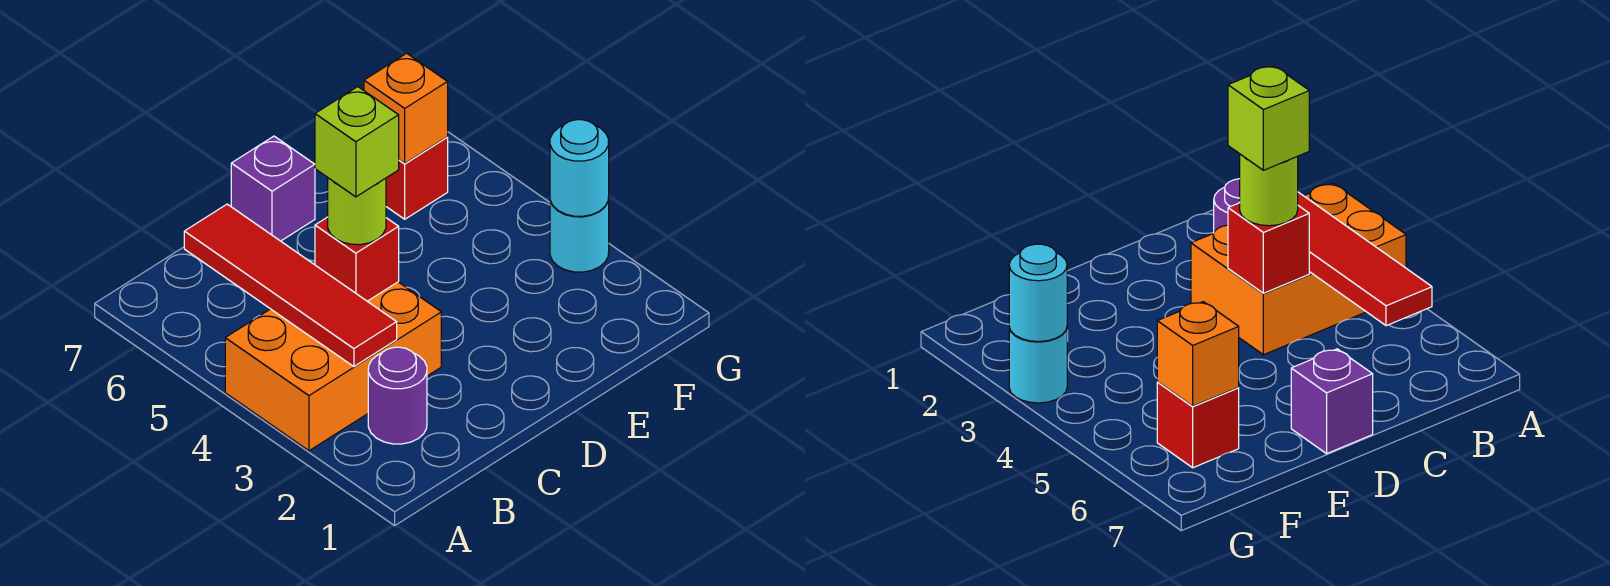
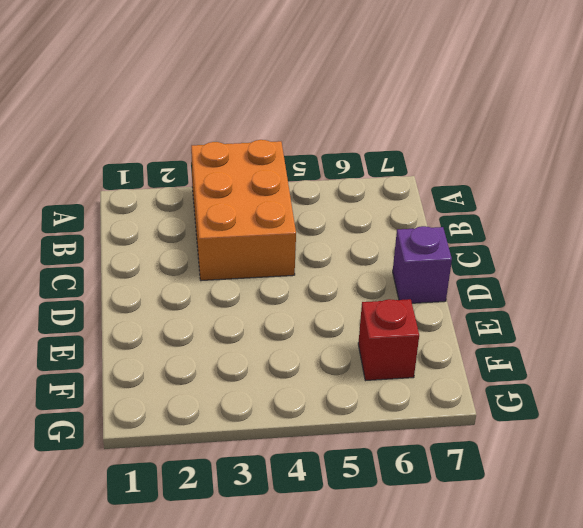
none -> purple 1x1 round brick [368,347,427,444]
none -> cyan 1x1 round brick [550,197,609,272]

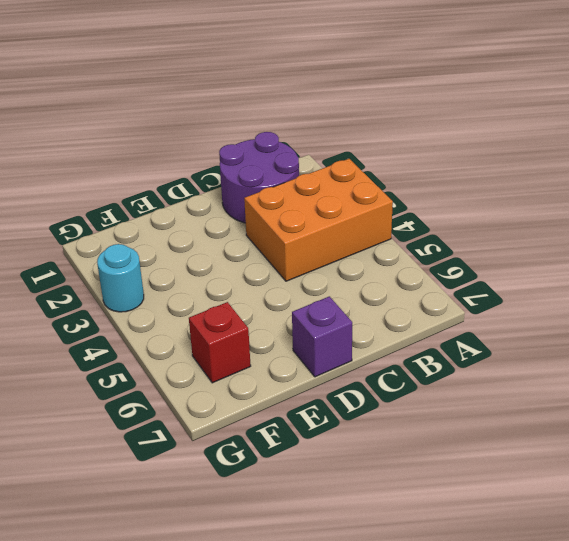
purple 2x2 round brick [219,132,299,223] -> purple 1x1 round brick [368,347,427,444]
none -> red 1x4 tile [184,204,397,367]
none -> red 1x1 brick [315,217,399,301]

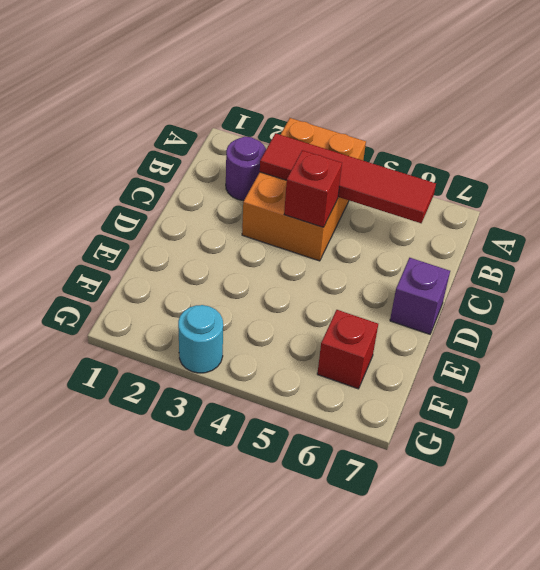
none -> orange 1x1 brick [364,53,448,163]
none -> cyan 1x1 round brick [550,120,609,216]

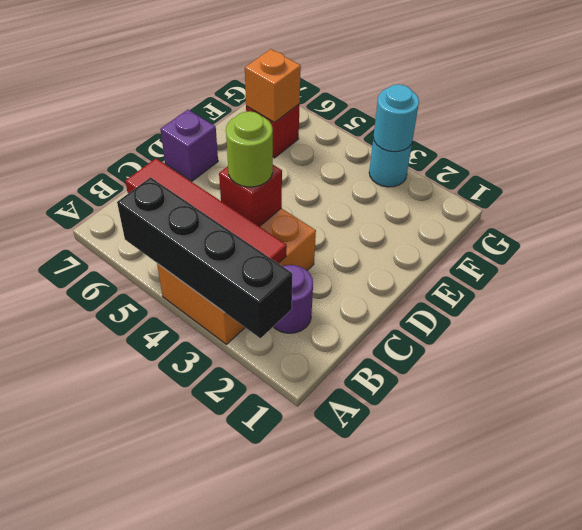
black 1x4 brick [117,177,292,338] -> none
none -> lime 1x1 brick [315,87,399,197]

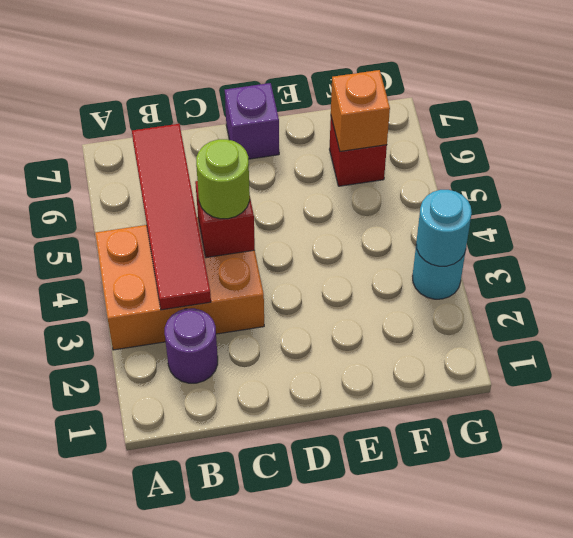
none -> lime 1x1 brick [315,87,399,197]

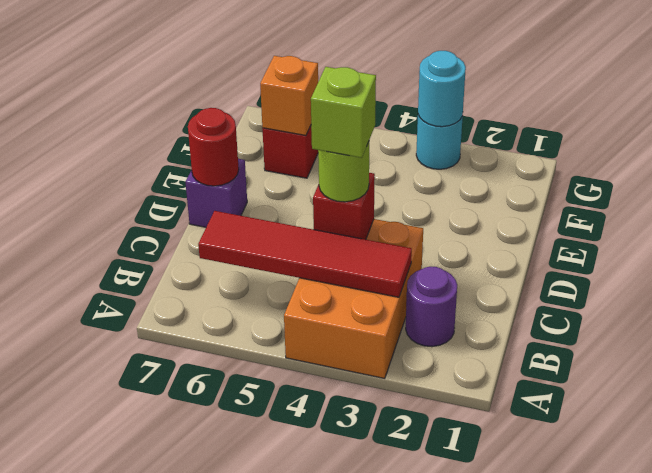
red 1x1 round brick [188,108,239,186] -> none

